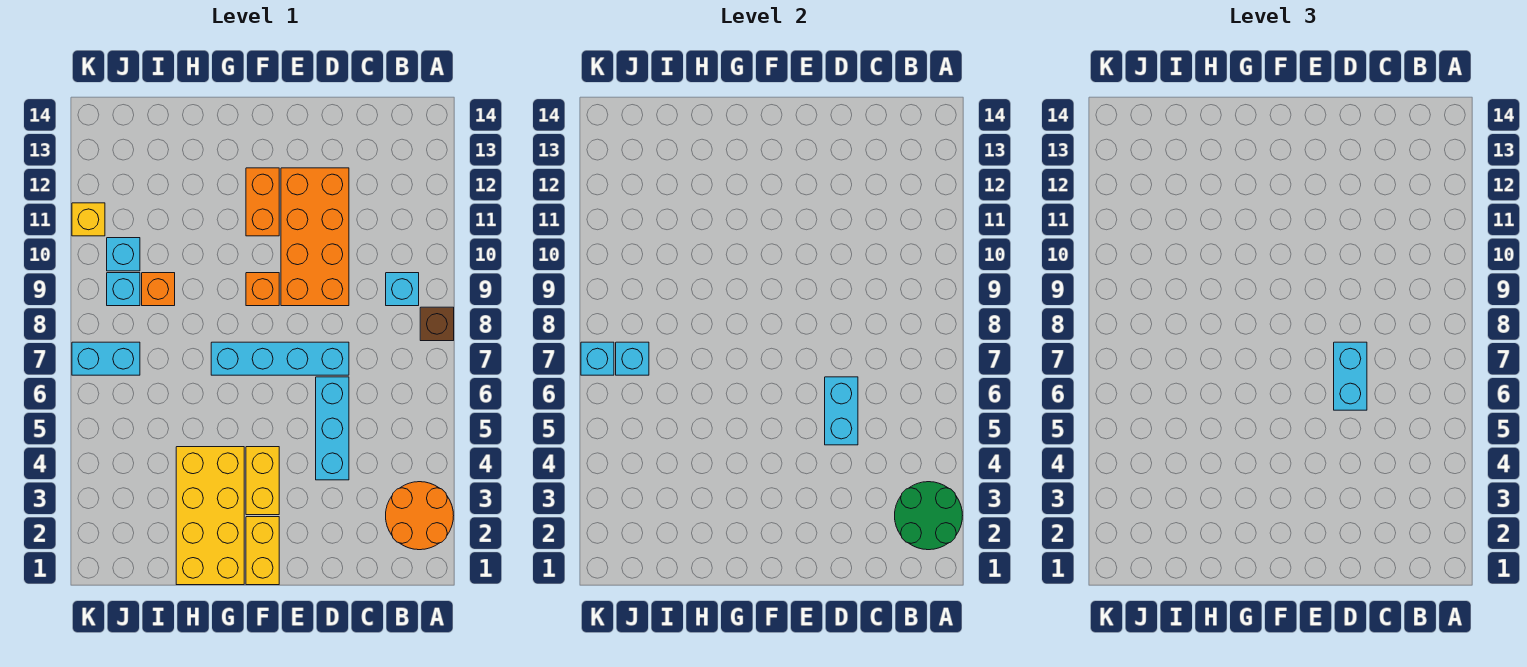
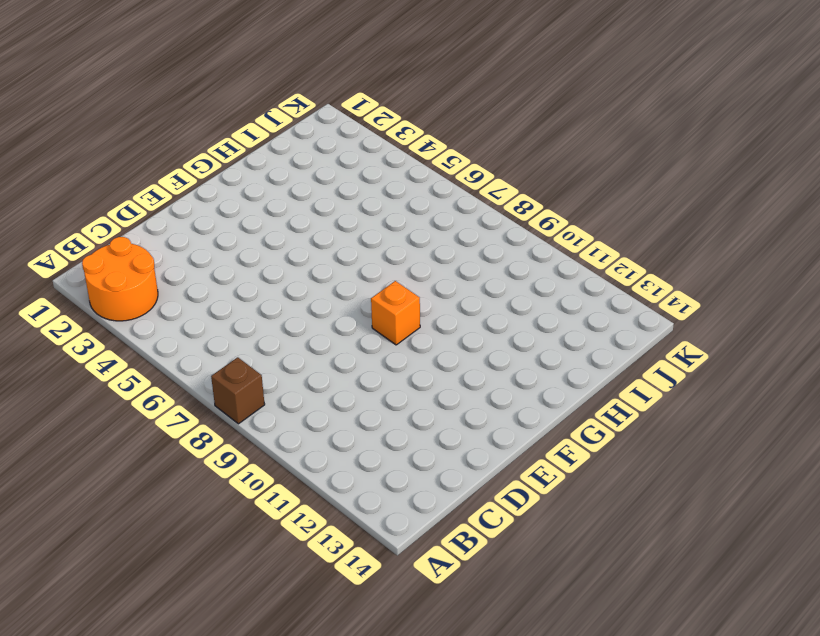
none -> cyan 1x1 brick [386,273,419,306]
none -> cyan 1x3 brick [316,377,349,480]
none -> cyan 1x4 brick [211,342,349,375]

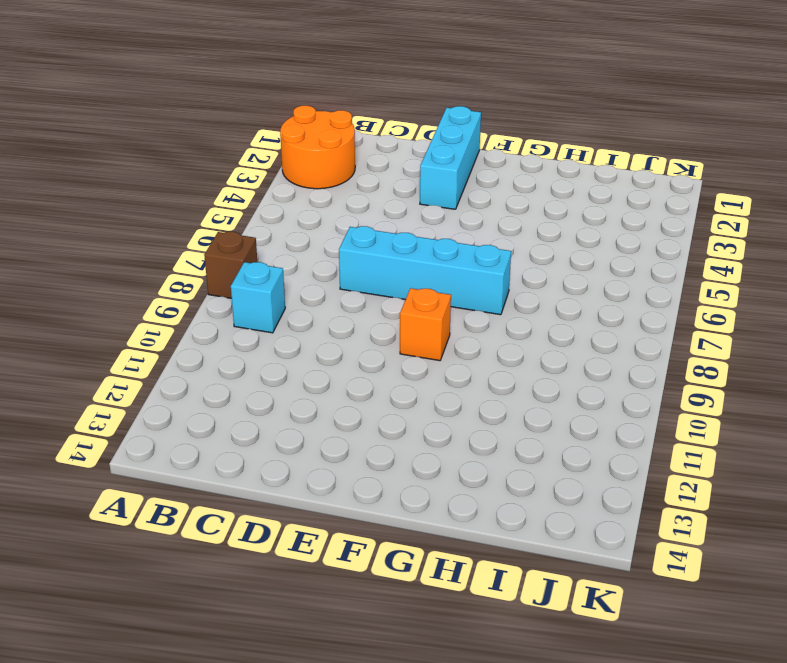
cyan 1x3 brick [420,106,481,209] -> cyan 1x3 brick moved to [316,377,349,480]
none -> orange 2x4 brick [281,168,349,306]
none -> yellow 1x2 brick [246,517,279,585]
none -> yellow 1x2 brick [246,447,279,515]

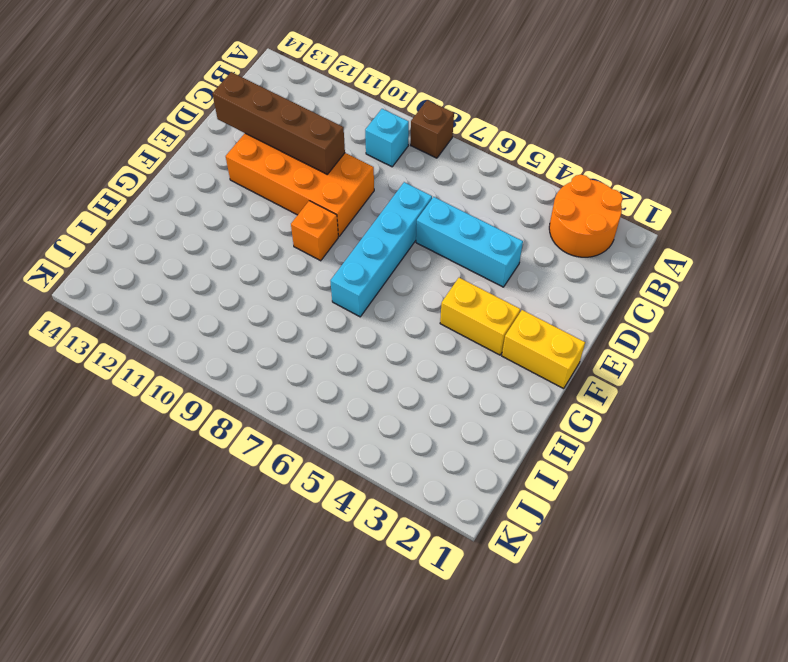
brown 1x4 brick [212,72,345,174] -> none
none -> orange 1x2 brick [246,168,279,236]
none -> yellow 2x4 brick [176,447,244,585]
none -> orange 1x1 brick [142,273,175,306]

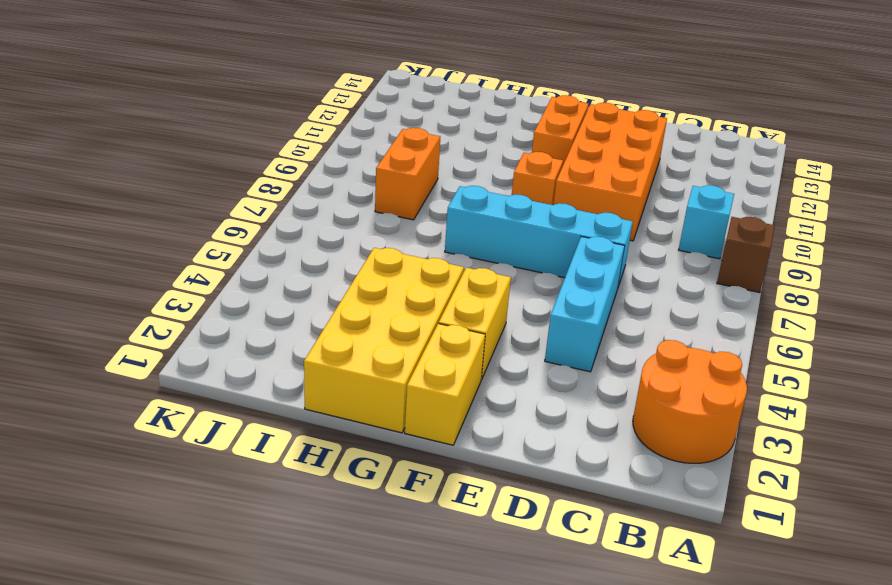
orange 1x2 brick [375,128,440,220] -> orange 1x1 brick [142,273,175,306]
none -> cyan 1x2 brick [72,342,140,375]
none -> cyan 1x1 brick [107,273,140,306]
none -> cyan 1x1 brick [107,238,140,271]

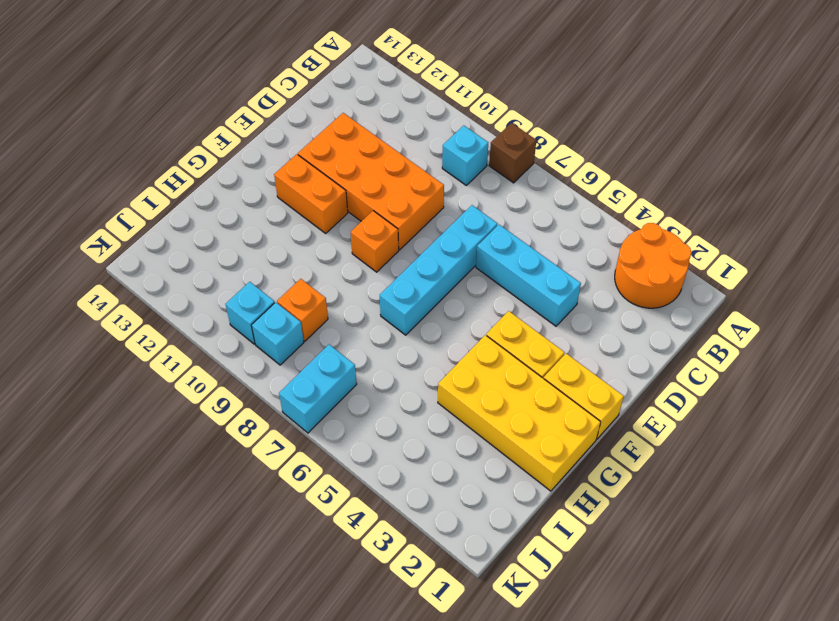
none -> yellow 1x1 brick [72,203,105,236]
none -> green 2x2 round brick [895,482,963,550]
none -> cyan 1x2 brick [825,377,858,445]

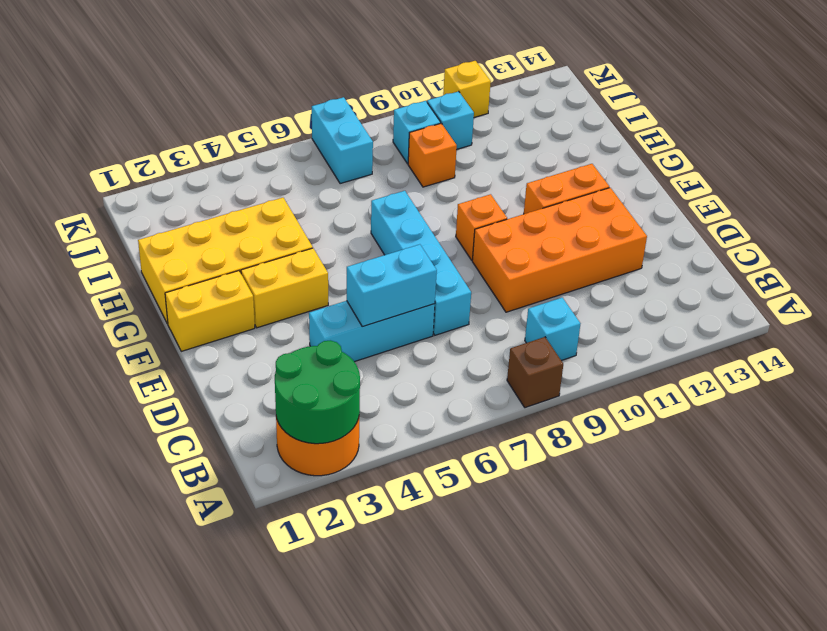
none -> cyan 1x1 brick [616,342,649,375]
none -> cyan 1x1 brick [581,342,614,375]
none -> cyan 1x2 brick [1334,342,1367,410]

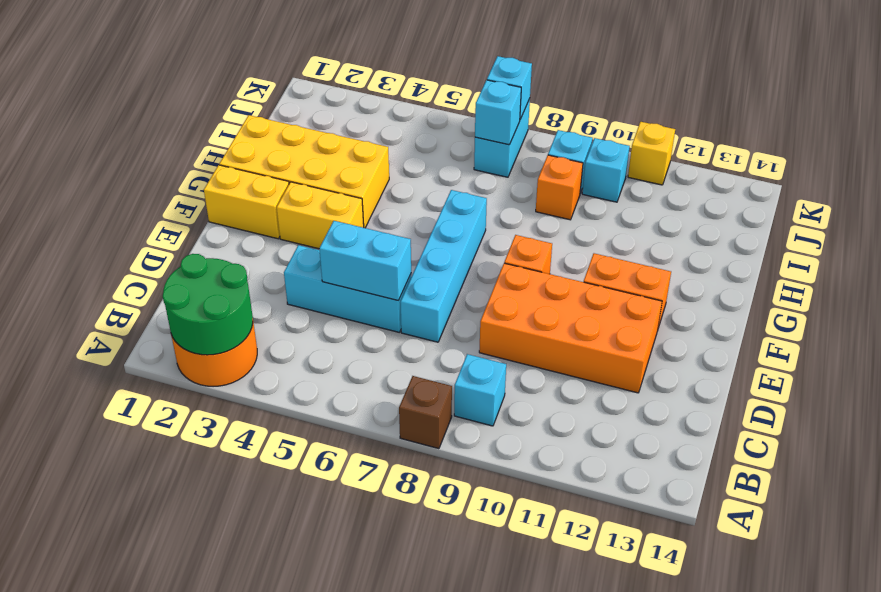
none -> cyan 1x2 brick [1334,342,1367,410]

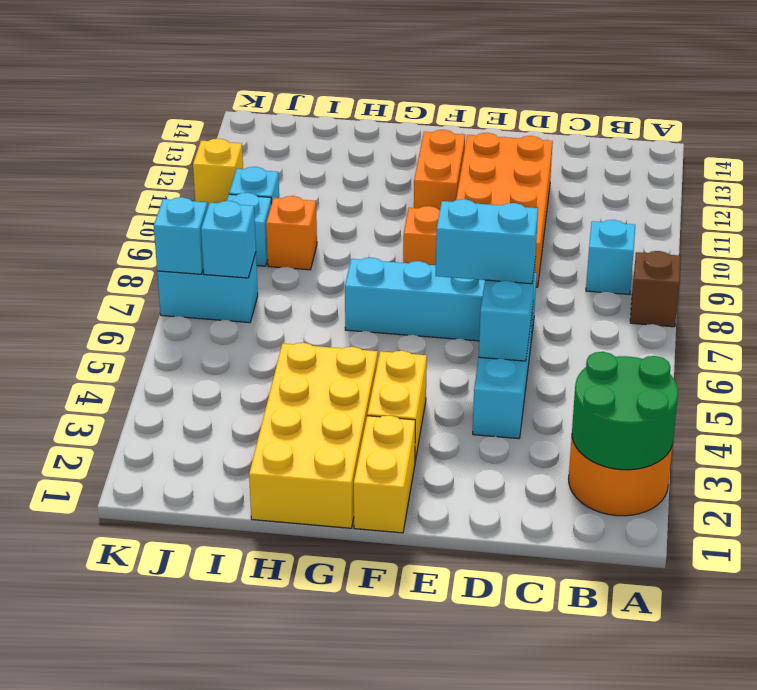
cyan 1x2 brick [436,199,538,284] -> cyan 1x2 brick turned to [1334,342,1367,410]

